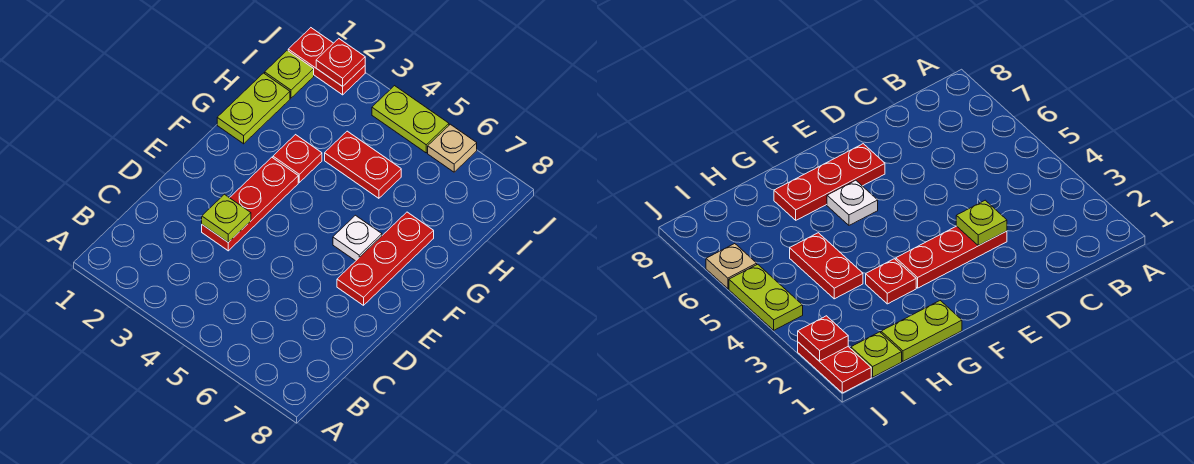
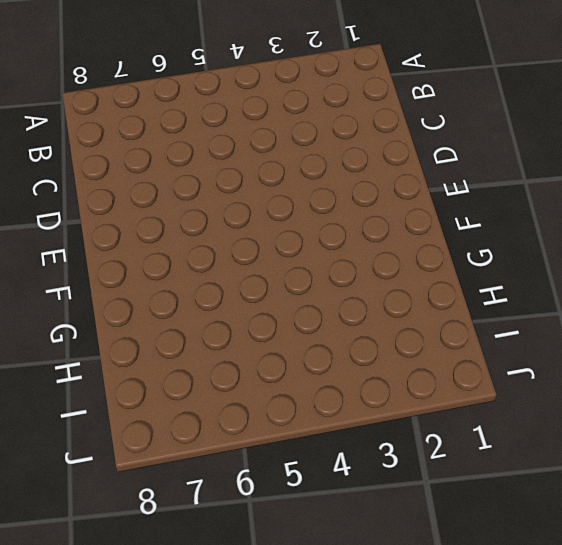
none -> red 1x3 plate [202,157,298,251]
none -> red 1x3 plate [337,212,434,305]
none -> white 1x1 plate [333,215,382,261]

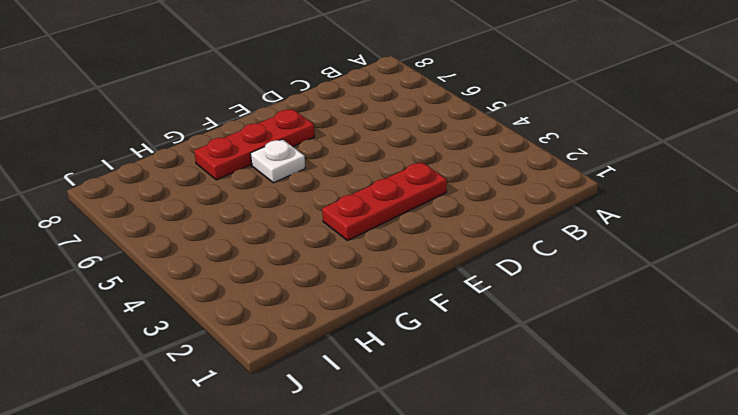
none -> lime 1x2 plate [217,73,290,144]
none -> red 1x1 plate [273,135,322,182]
none -> red 1x2 plate [325,131,401,198]

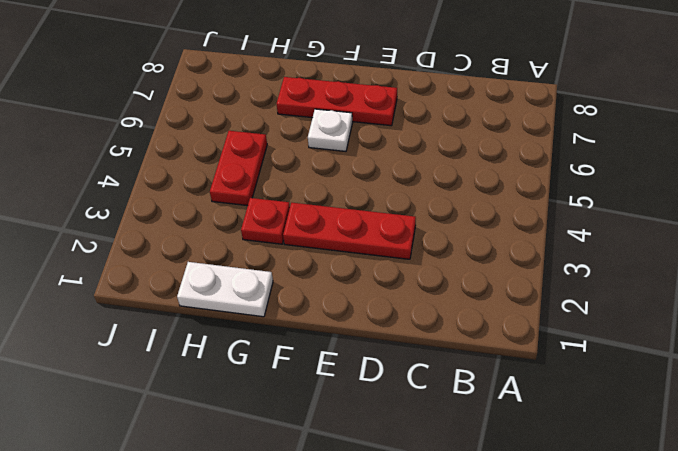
white 1x2 plate [177,262,273,317] -> lime 1x2 plate [217,73,290,144]
none -> lime 1x1 plate [265,50,314,98]
none -> red 1x2 plate [288,28,365,95]
none -> lime 1x2 plate [372,86,449,153]

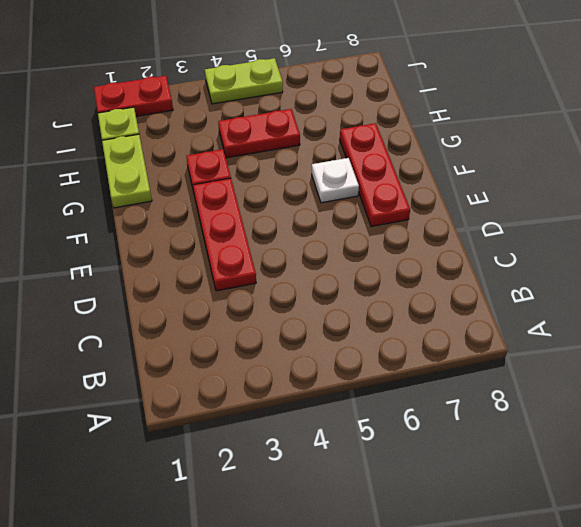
none -> tan 1x1 plate [428,124,477,172]
none -> lime 1x1 plate [202,194,251,242]
none -> red 1x1 plate [316,39,365,86]

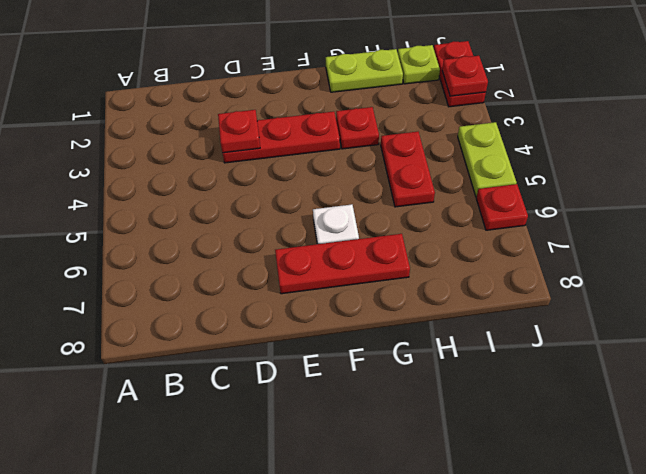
red 1x1 plate [218,110,260,153] -> lime 1x1 plate [202,194,251,242]
red 1x1 plate [476,184,528,230] -> tan 1x1 plate [428,124,477,172]

